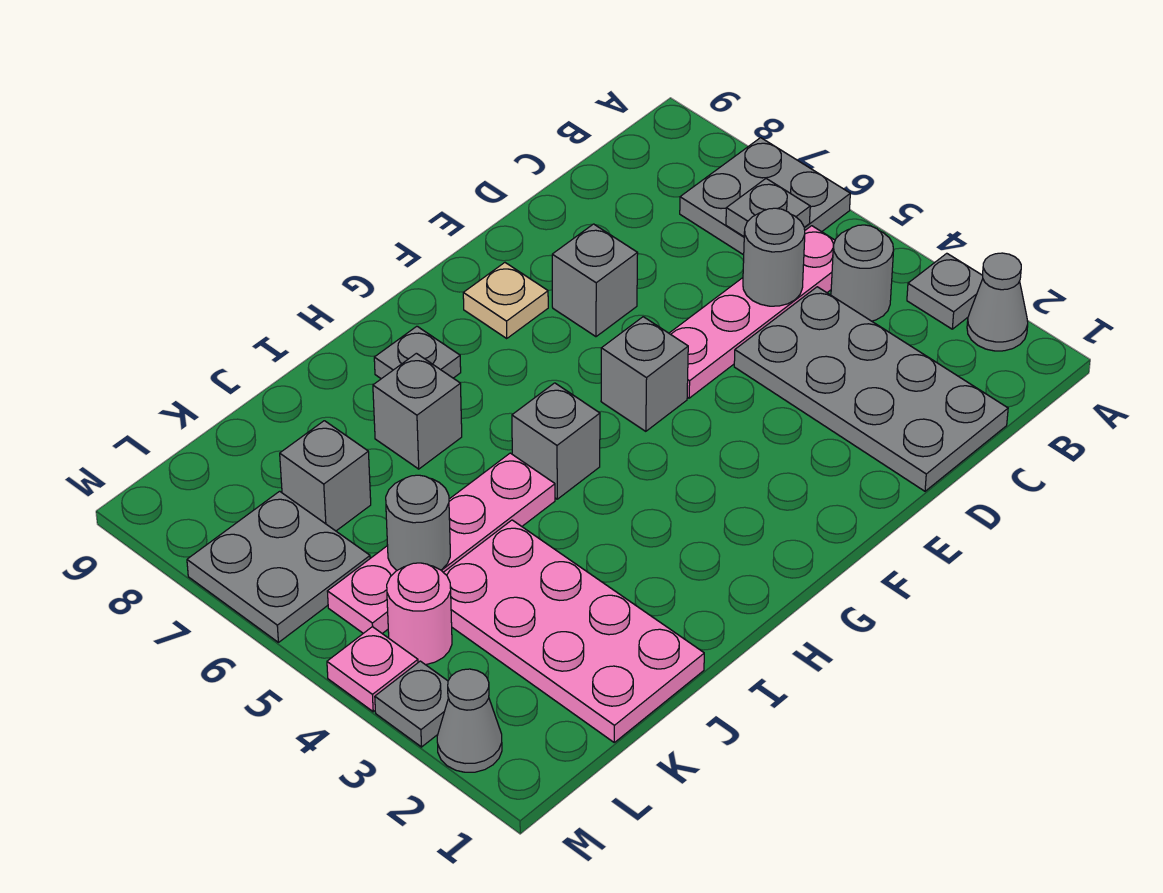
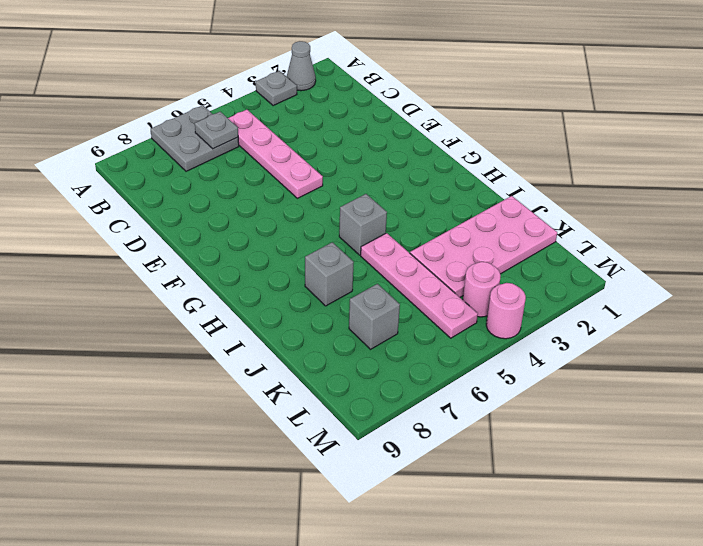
pink 1x1 round brick [486,283,526,339] -> pink 1x1 plate [327,627,418,712]
none -> grey 1x1 round brick [831,225,894,321]
none -> grey 2x4 plate [734,287,1008,491]
none -> grey 1x1 brick [552,224,638,337]

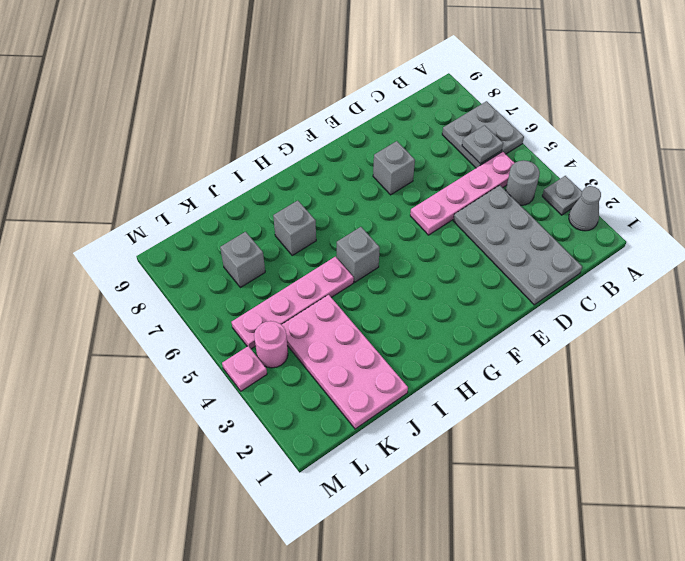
none -> grey 1x1 brick [601,317,688,431]
none -> tan 1x1 plate [463,263,548,338]
none -> grey 1x1 plate [374,326,461,379]

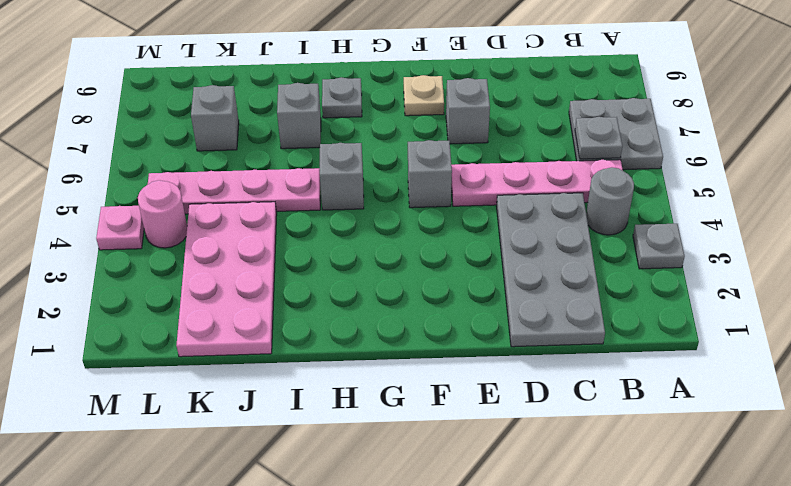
none -> grey 1x1 cone [967,253,1028,351]
none -> grey 2x2 plate [187,491,370,642]
none -> grey 1x1 cone [437,669,502,772]

